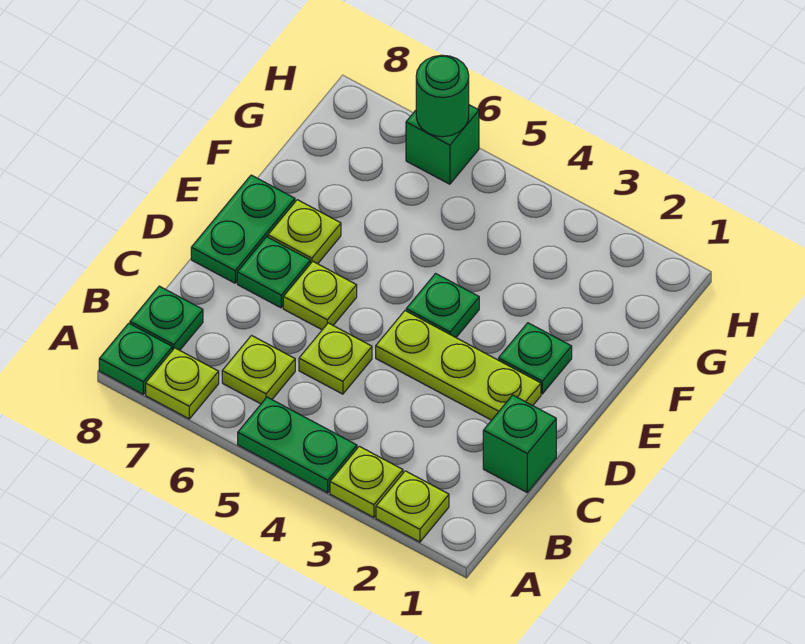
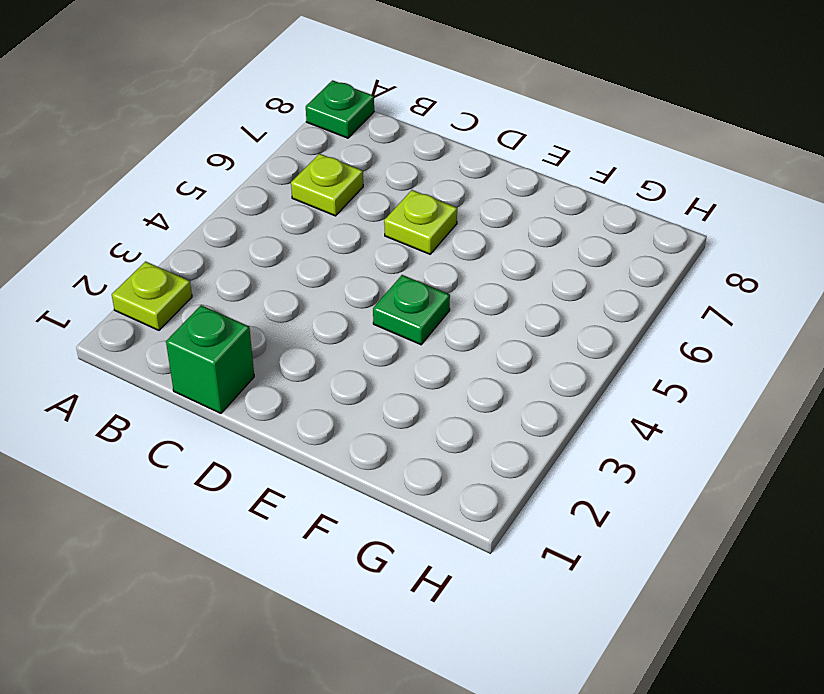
none -> lime 1x1 plate [330,446,403,517]
none -> green 1x2 plate [238,397,357,493]
none -> lime 1x1 plate [146,348,219,419]

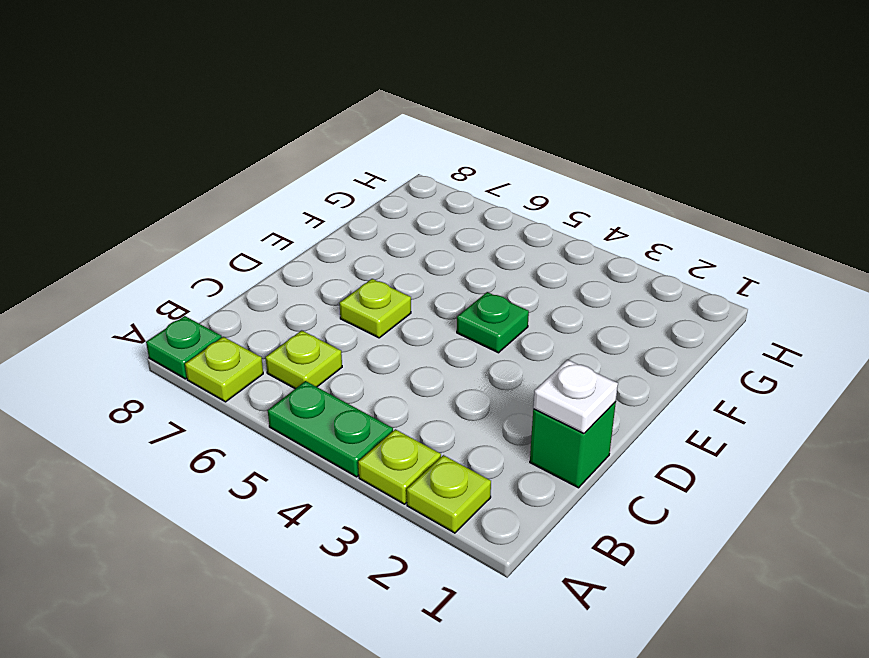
white 1x1 plate [533,360,618,434] -> none
none -> green 1x1 plate [130,286,203,350]
none -> lime 1x1 plate [299,323,372,394]
none -> lime 1x3 plate [376,311,541,420]

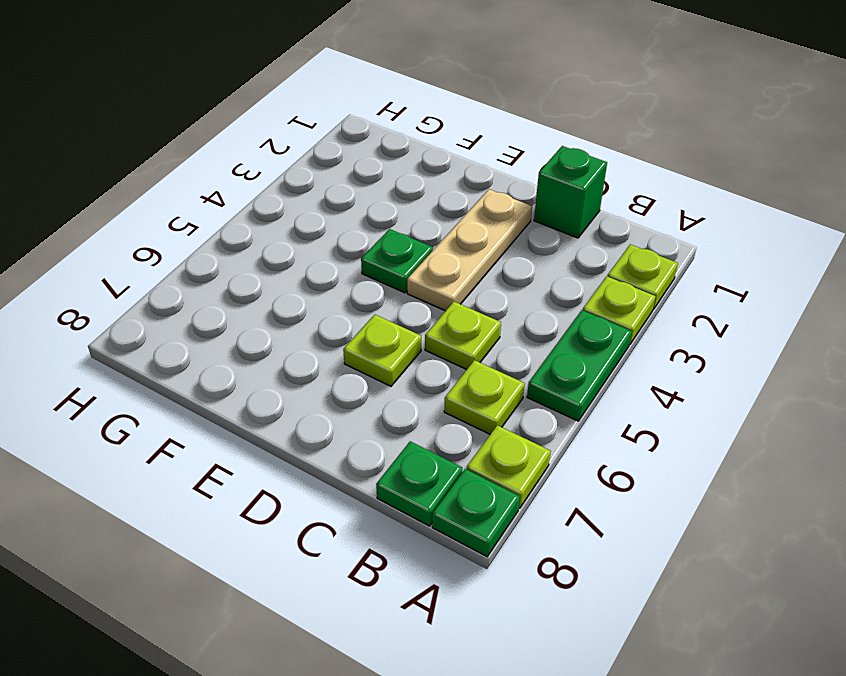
tan 1x3 plate [407,189,532,311] -> lime 1x3 plate [376,311,541,420]
none -> green 1x1 plate [237,237,310,308]
none -> green 1x2 plate [191,175,295,283]
none -> green 1x1 plate [499,323,572,394]

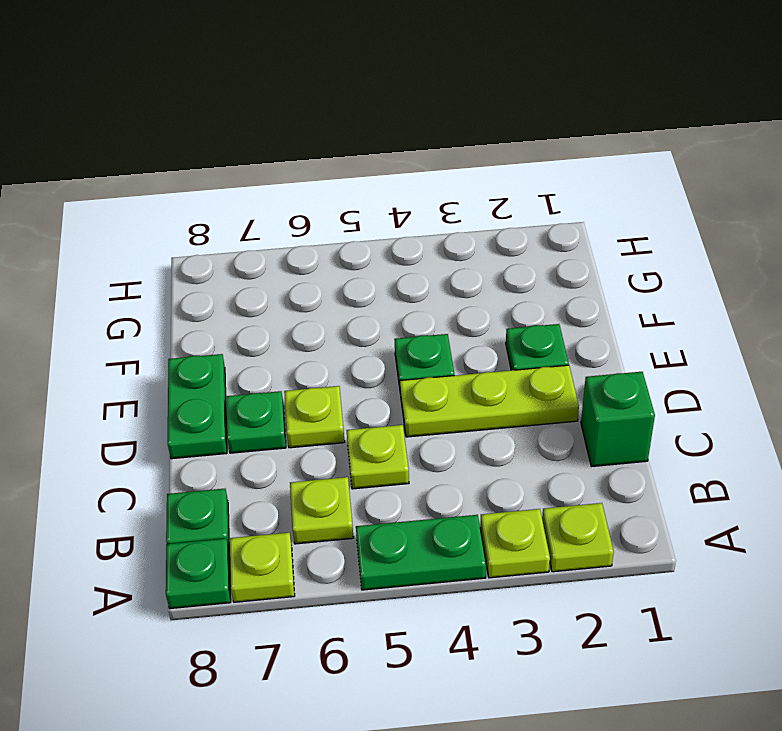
none -> lime 1x1 plate [268,200,341,264]
none -> green 1x1 brick [406,105,479,184]
none -> green 1x1 round brick [416,55,469,137]

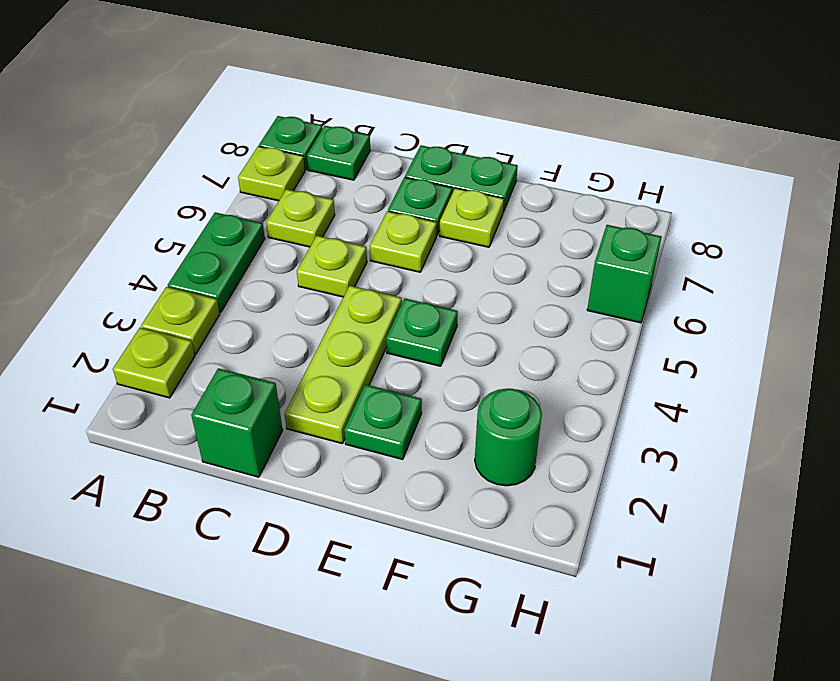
green 1x1 round brick [475,388,542,486] -> green 1x1 round brick moved to [416,55,469,137]

